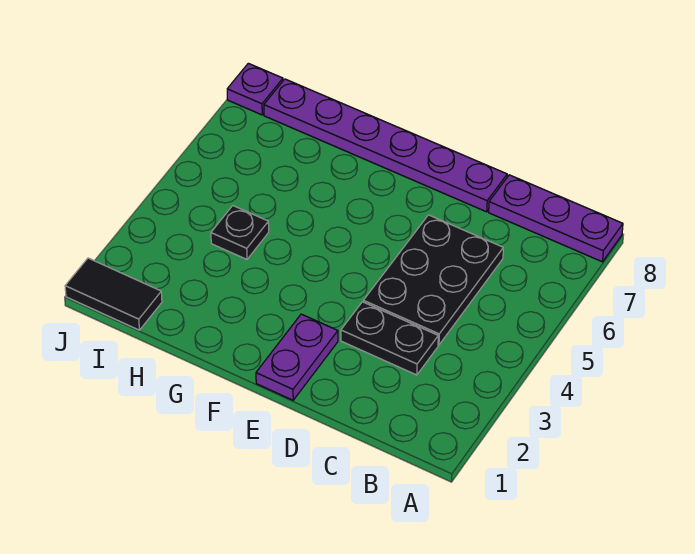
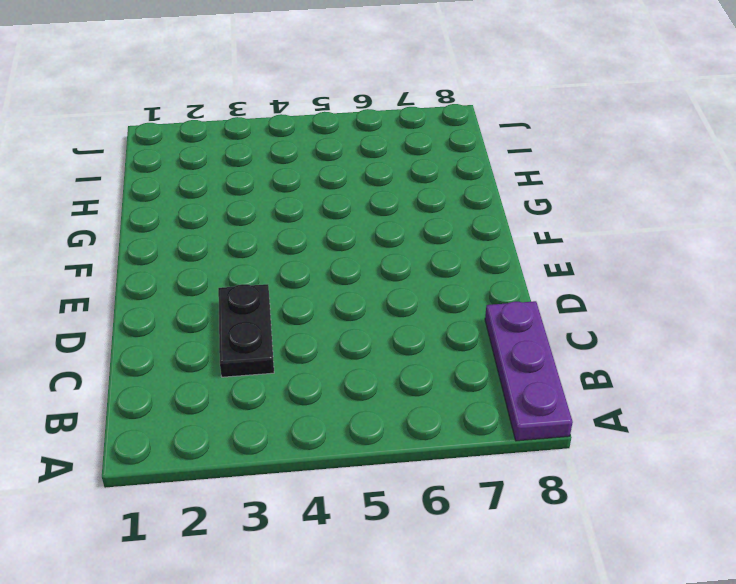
none -> black 2x3 plate [363,215,503,345]
none -> purple 1x6 plate [264,79,507,212]

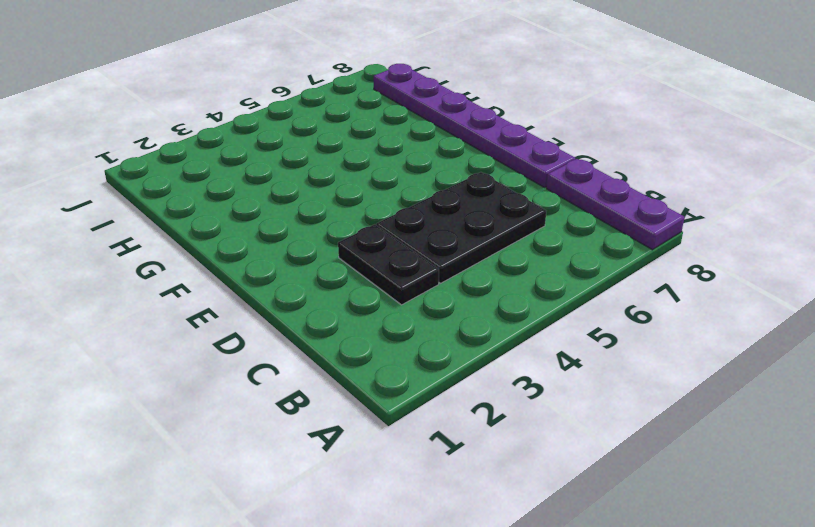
none -> purple 1x2 plate [256,314,338,400]
none -> black 1x1 plate [211,206,269,259]

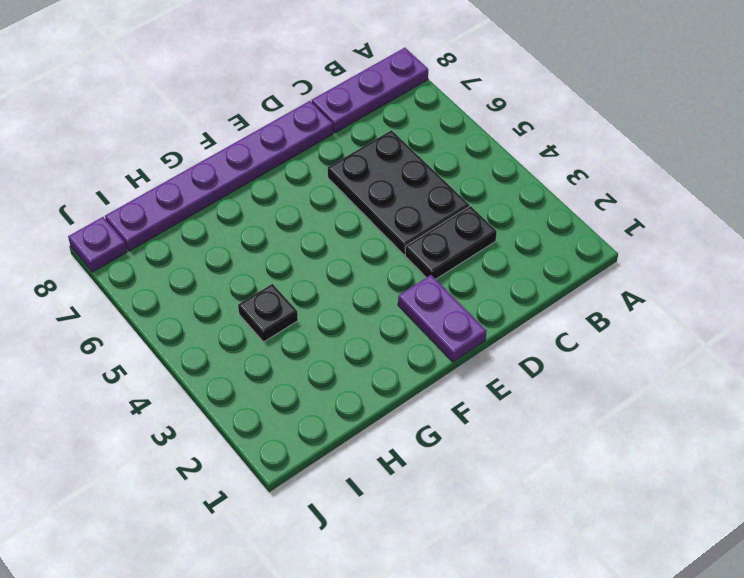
none -> black 1x2 tile [65,258,162,330]

